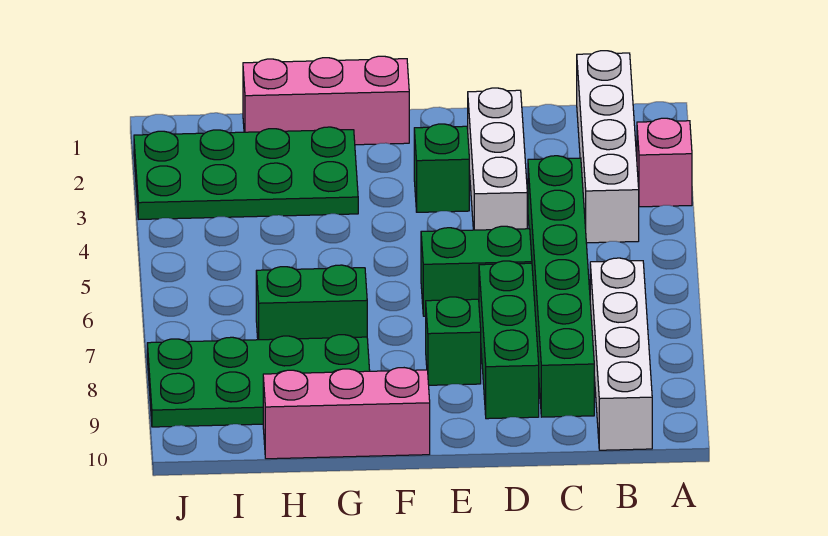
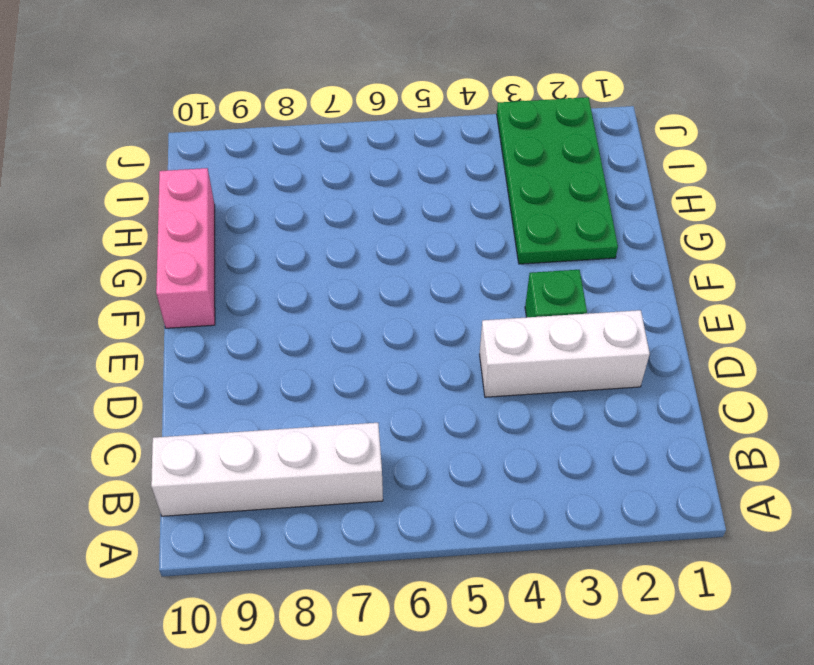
none -> pink 1x1 brick [637,118,692,207]
none -> white 1x4 brick [577,51,639,243]
none -> green 1x6 brick [528,156,594,417]

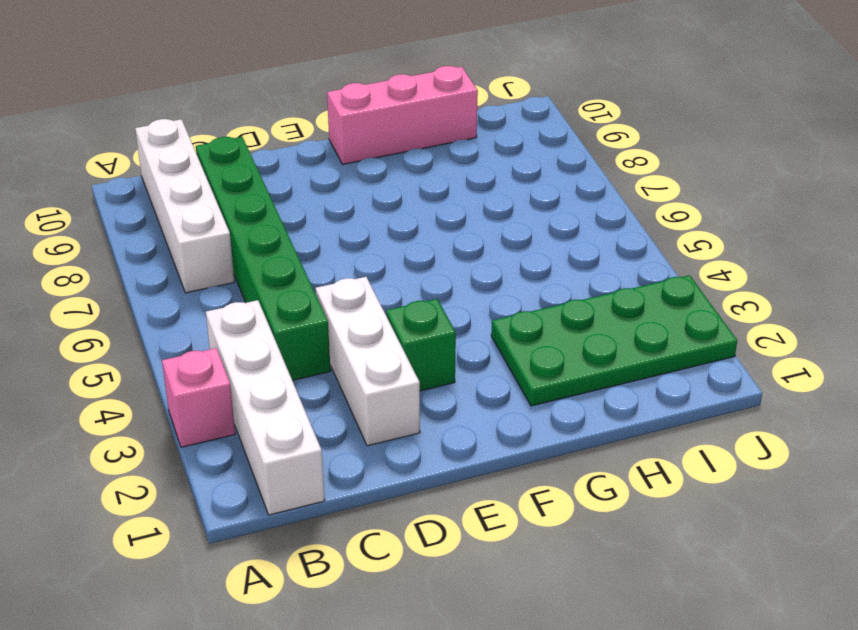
none -> green 1x2 brick [421,226,532,316]
none -> green 1x3 brick [479,261,539,419]
none -> green 1x1 brick [426,297,481,385]

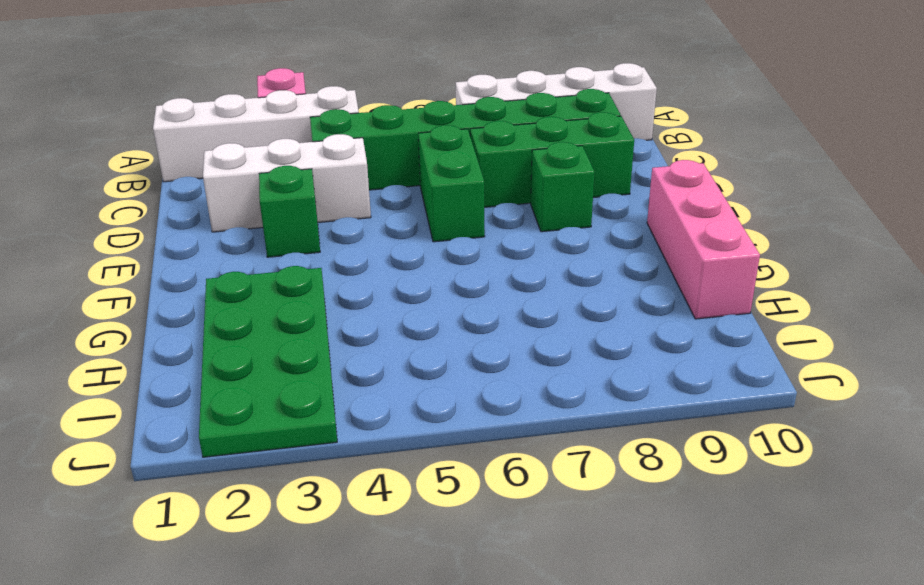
none -> pink 1x3 brick [243,56,409,145]
none -> green 1x2 brick [256,265,367,340]
none -> green 2x4 plate [147,335,370,427]

